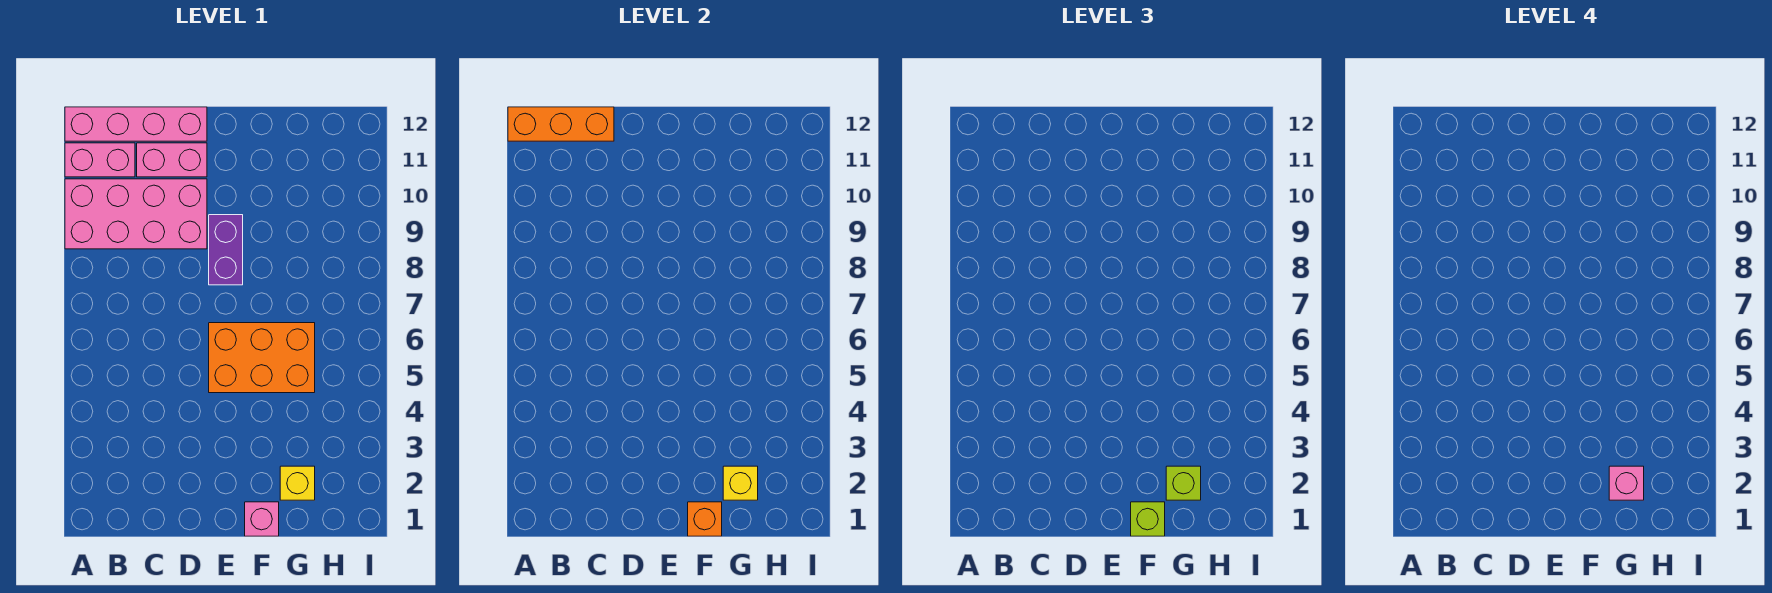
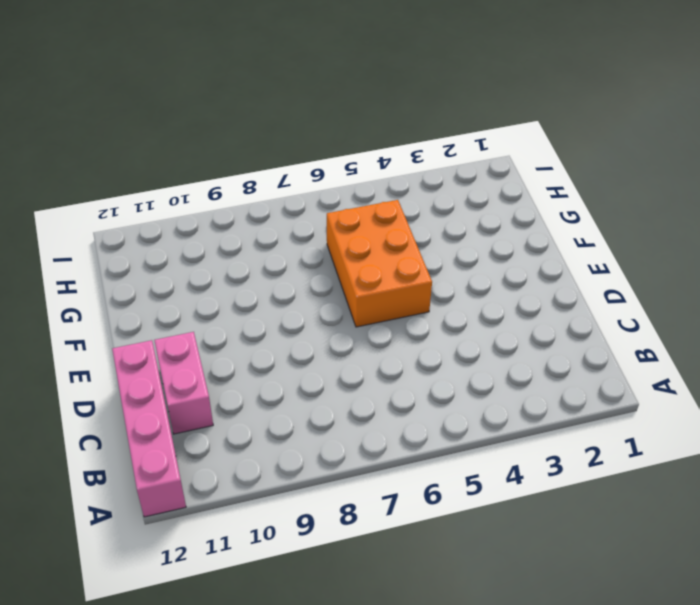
none -> pink 2x4 brick [65,179,207,249]
none -> pink 1x2 brick [65,143,135,177]
none -> purple 1x2 brick [209,215,243,285]

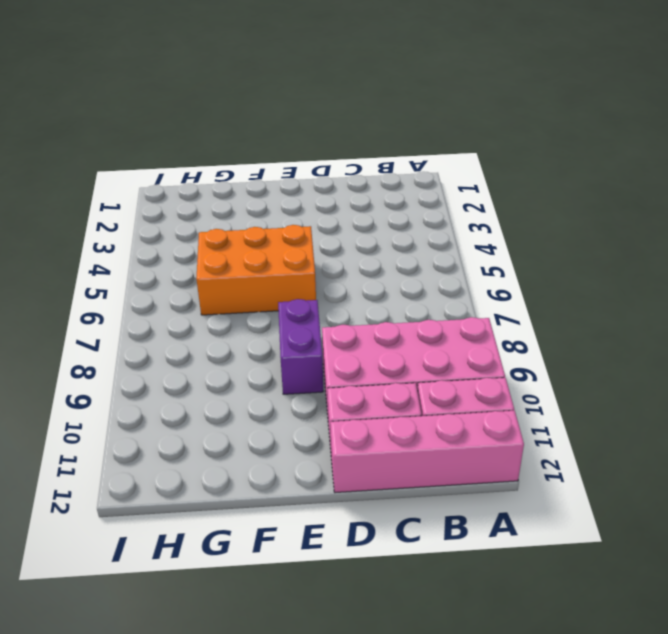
none -> pink 1x1 brick [245,502,279,536]
none -> yellow 1x1 brick [280,466,315,500]
none -> orange 1x3 brick [508,107,614,141]

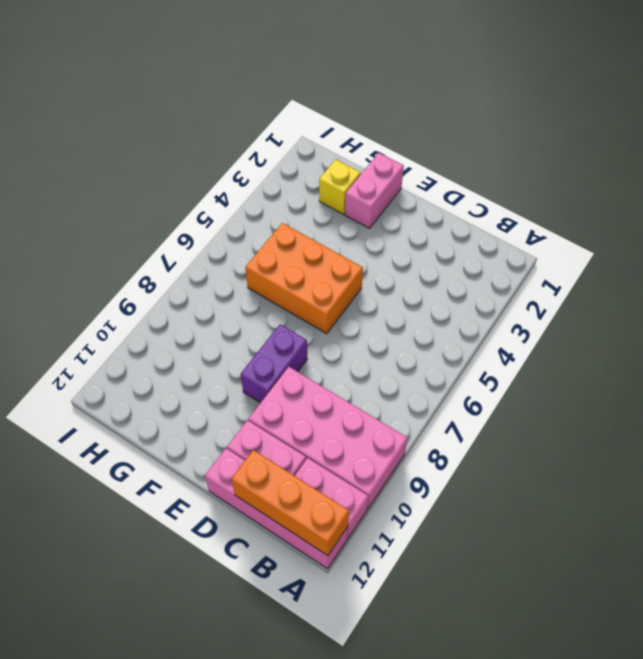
pink 1x2 brick [345,153,404,228] -> pink 1x1 brick [245,502,279,536]
none -> orange 1x1 brick [688,502,722,536]
none -> yellow 1x1 brick [723,466,758,500]
none -> lime 1x1 brick [1131,502,1165,536]

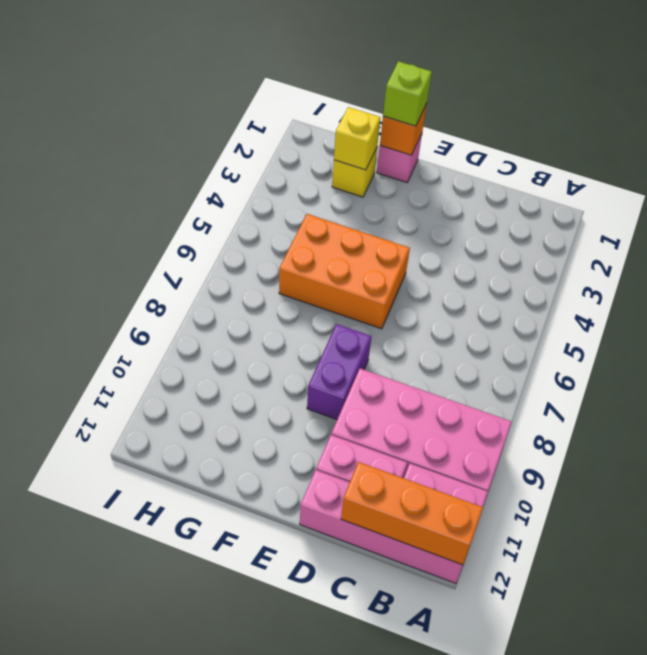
none -> lime 1x1 brick [1166,466,1201,500]
none -> pink 1x1 brick [1609,466,1644,500]

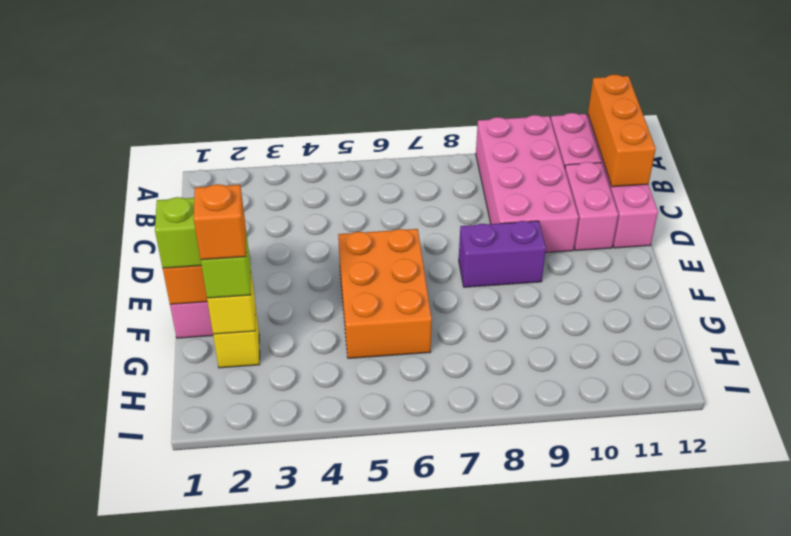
orange 1x1 brick [194,184,246,260] -> pink 1x1 brick [1609,466,1644,500]

